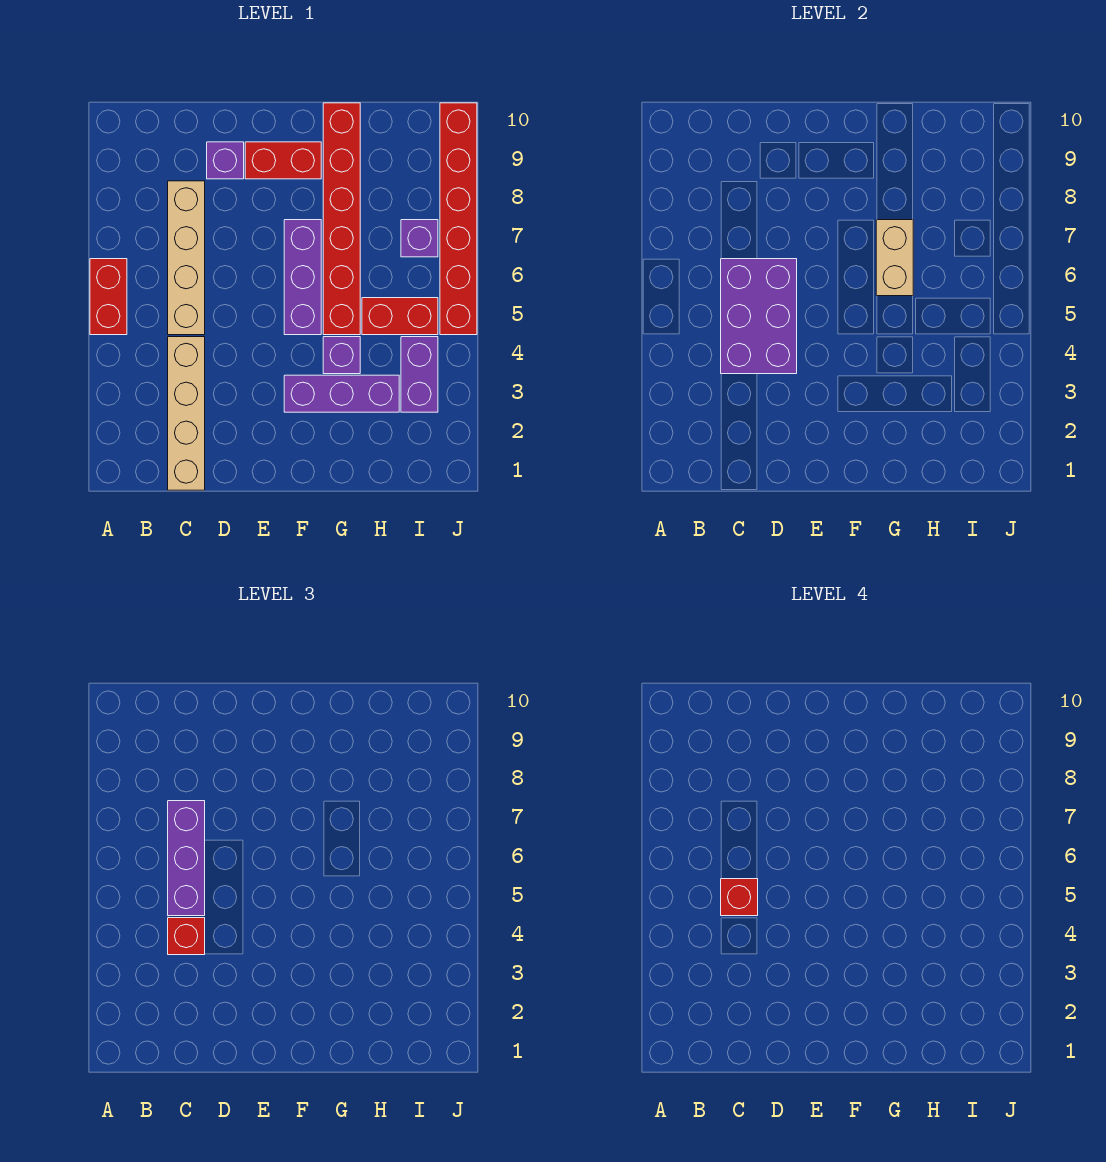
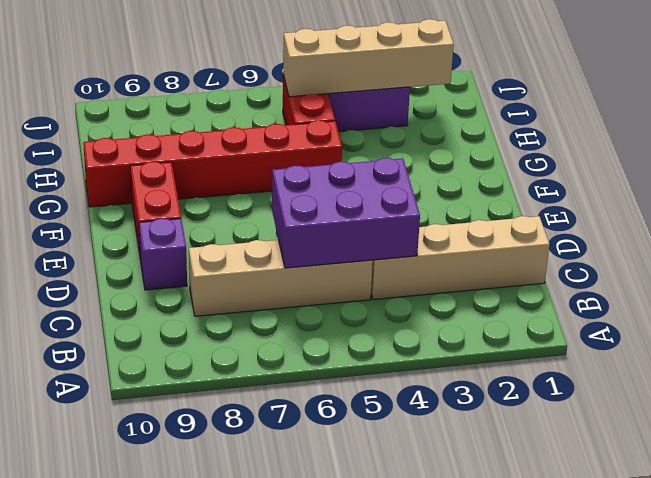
tan 1x4 brick [283,19,454,97] -> none
none -> red 1x2 brick [90,259,127,335]
none -> purple 1x3 brick [284,375,399,412]
none -> purple 1x3 brick [284,220,321,335]

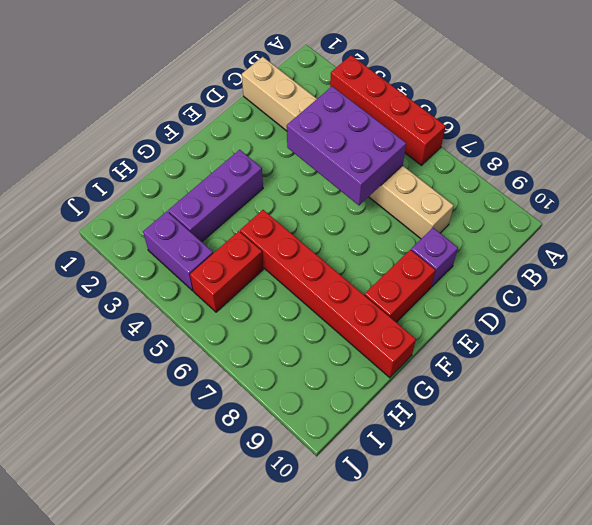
red 1x4 brick [330,55,446,165] -> red 1x2 brick [90,259,127,335]
none -> purple 1x3 brick [284,220,321,335]
none -> purple 1x1 brick [323,337,360,374]
none -> purple 1x1 brick [401,220,438,257]

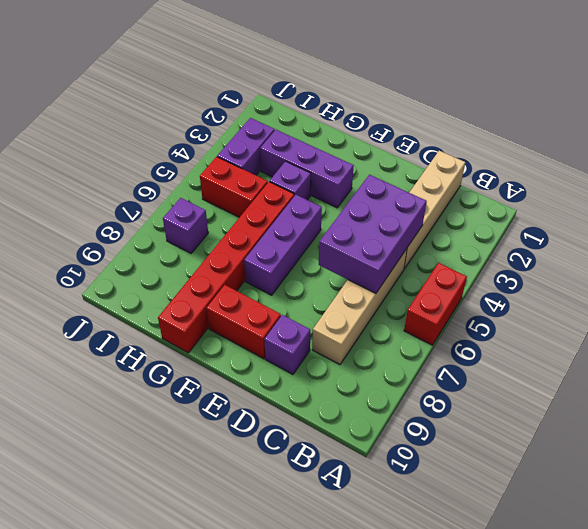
none -> red 1x6 brick [440,103,477,335]
none -> tan 1x2 brick [876,220,913,296]
none -> red 1x1 brick [168,918,205,955]

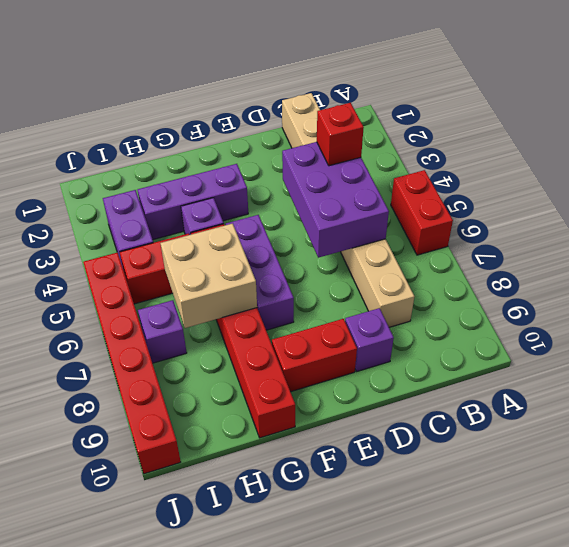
tan 2x2 brick [160,224,257,328] -> tan 1x2 brick [876,220,913,296]
none -> purple 1x3 brick [168,801,205,916]
none -> red 1x1 brick [721,879,758,916]

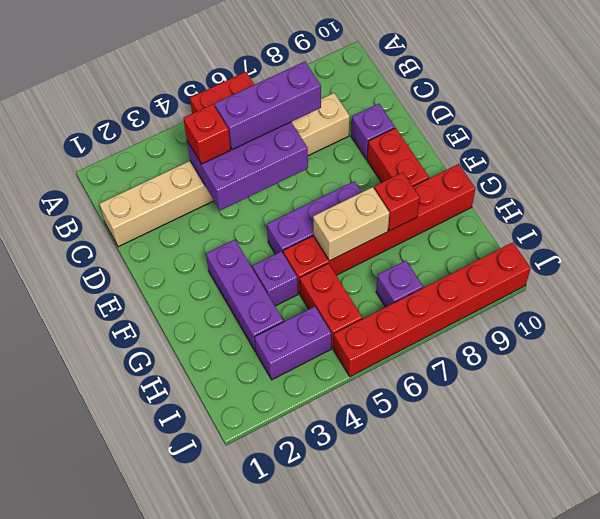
red 1x1 brick [374,172,420,231] -> red 1x1 brick moved to [721,879,758,916]

